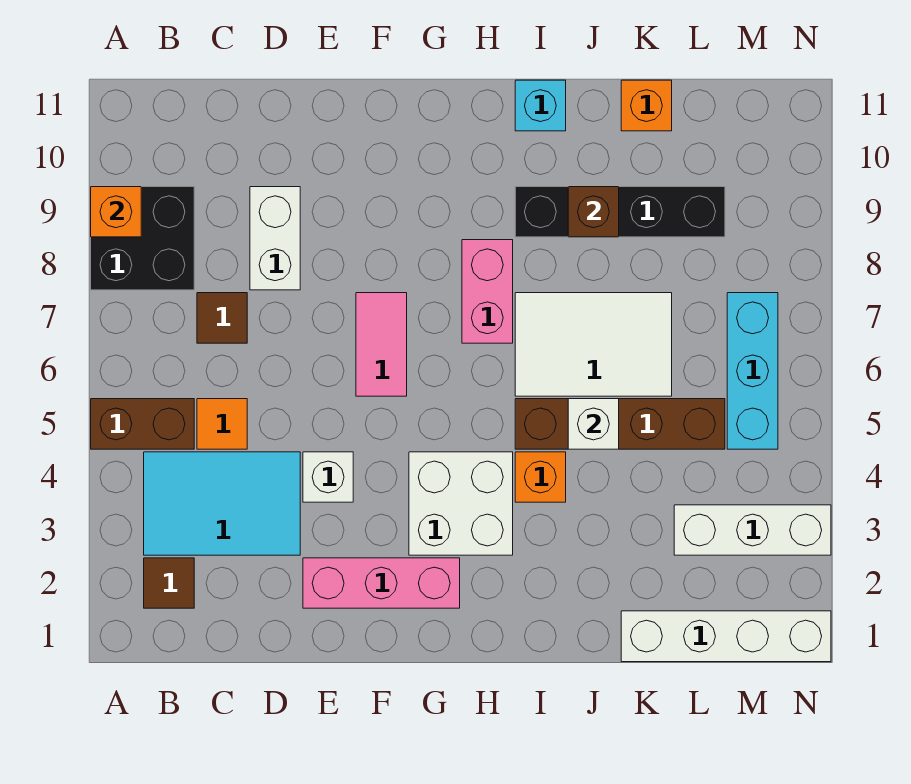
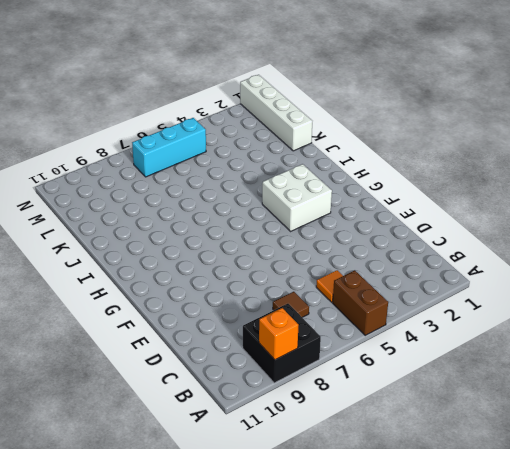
none -> brown 1x1 tile [144,558,194,608]
none -> cyan 2x3 tile [144,452,300,555]
none -> white 1x2 brick [250,187,300,290]

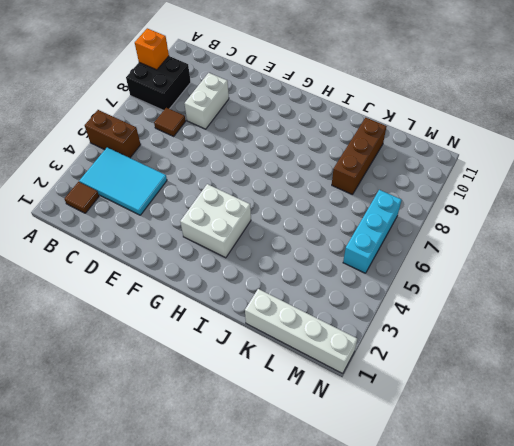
brown 1x3 brick [332,118,387,195] -> black 1x4 brick [515,187,725,237]
none -> orange 1x1 tile [197,399,247,449]
none -> pink 1x3 brick [303,558,460,608]
none -> white 1x1 brick [303,452,353,502]

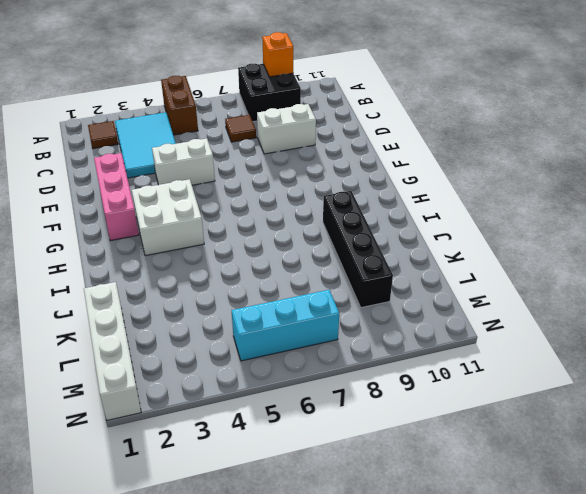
white 1x2 brick [152,139,215,185] -> white 1x1 brick [303,452,353,502]
none -> orange 1x1 tile [197,399,247,449]
none -> pink 1x2 tile [356,293,407,396]
none -> pink 1x2 brick [462,240,513,343]

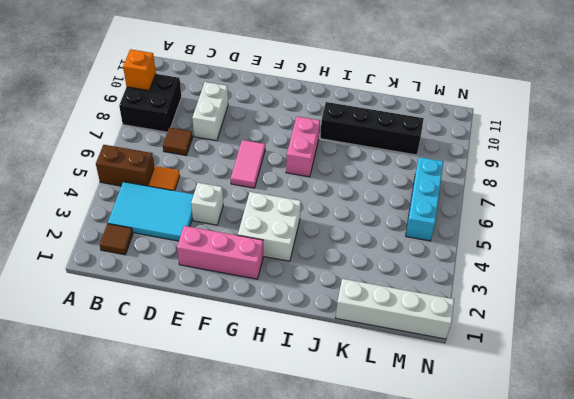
none -> orange 1x1 brick [515,452,566,502]
none -> brown 1x4 brick [515,399,725,449]
none -> white 2x3 tile [515,293,672,396]

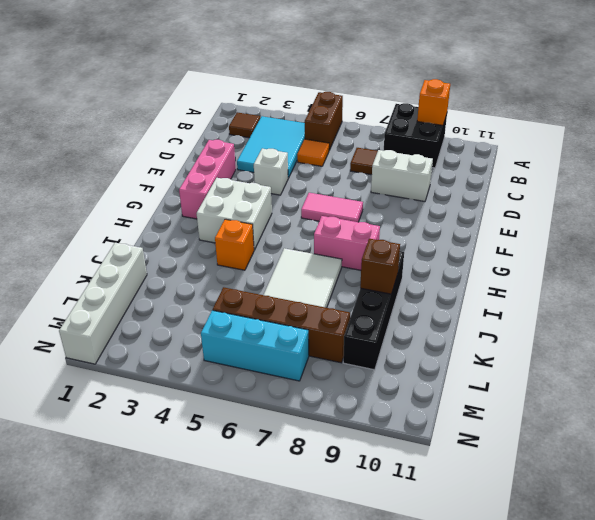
brown 1x4 brick [213,287,350,363] -> brown 1x4 brick turned to [515,399,725,449]
none -> cyan 1x1 brick [515,80,566,131]
none -> orange 1x1 brick [621,80,672,131]
none -> white 1x3 brick [674,505,831,555]

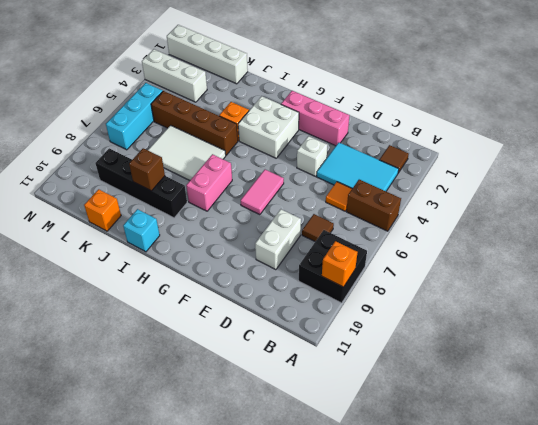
none -> white 1x1 brick [568,399,619,449]

